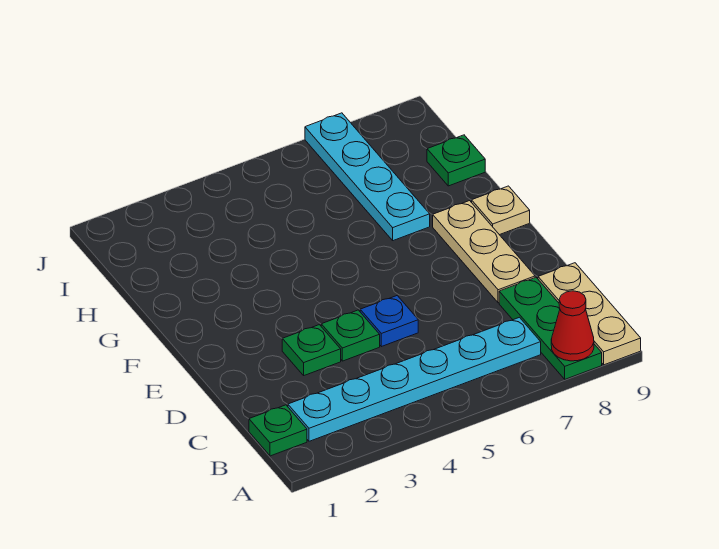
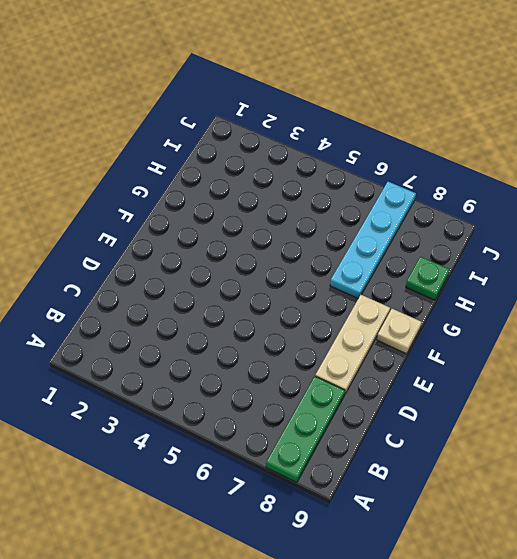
none -> tan 1x3 plate [538,263,641,365]
none -> green 1x1 plate [249,405,307,456]
none -> cyan 1x6 plate [288,317,541,441]

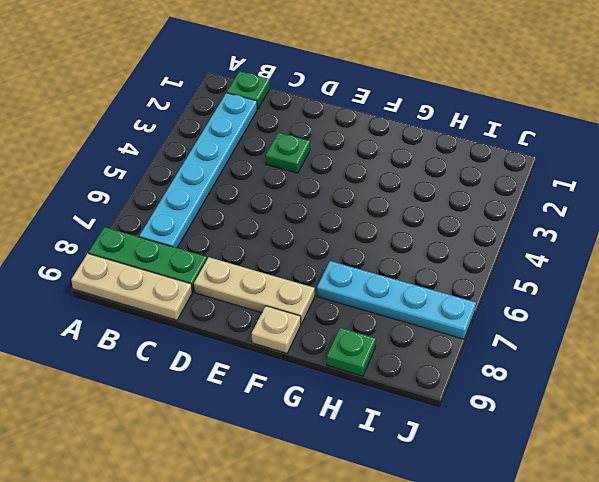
none -> green 1x1 plate [321,310,380,361]
none -> blue 1x1 plate [360,296,418,347]
none -> red 1x1 cone [551,291,594,361]

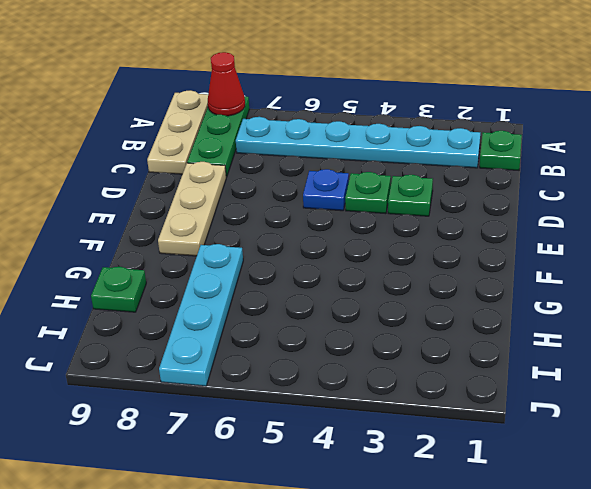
none -> tan 1x1 plate [472,186,530,235]

